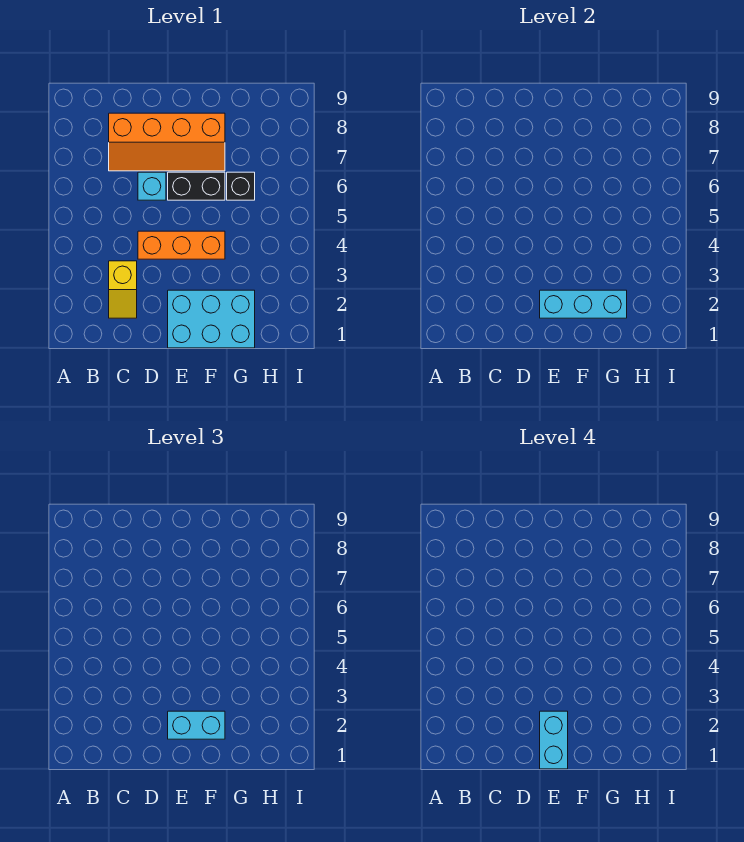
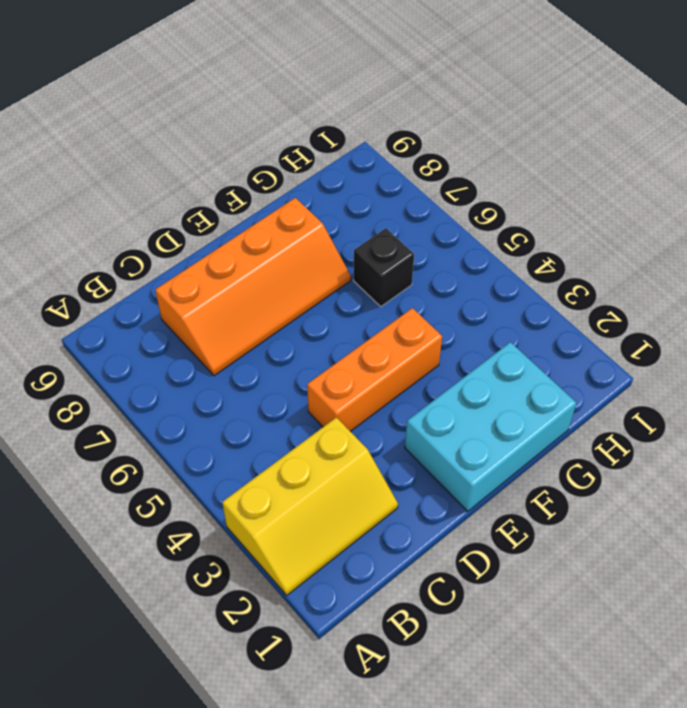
yellow 2x3 slope [222,417,398,595] -> yellow 1x2 slope [109,261,137,318]
none -> cyan 1x1 brick [138,172,166,200]
none -> black 1x2 brick [168,172,225,200]

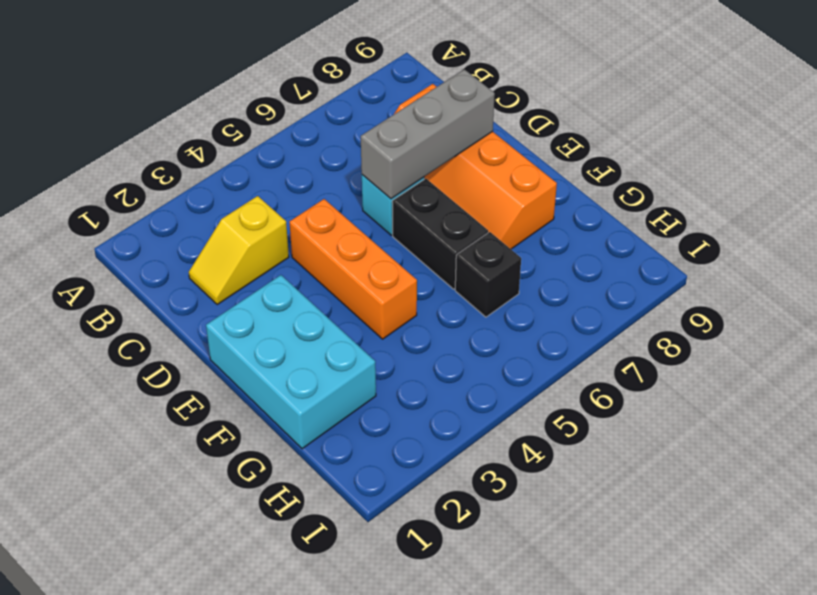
grey 1x3 brick [361,69,495,199] -> none
none -> cyan 1x3 brick [540,290,627,318]
none -> cyan 1x2 brick [168,711,225,739]

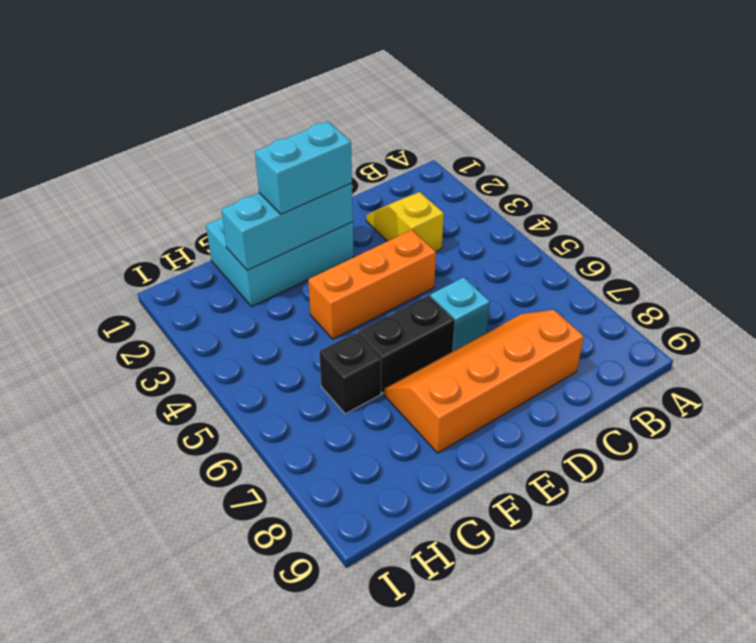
none -> cyan 1x2 brick [540,711,568,769]

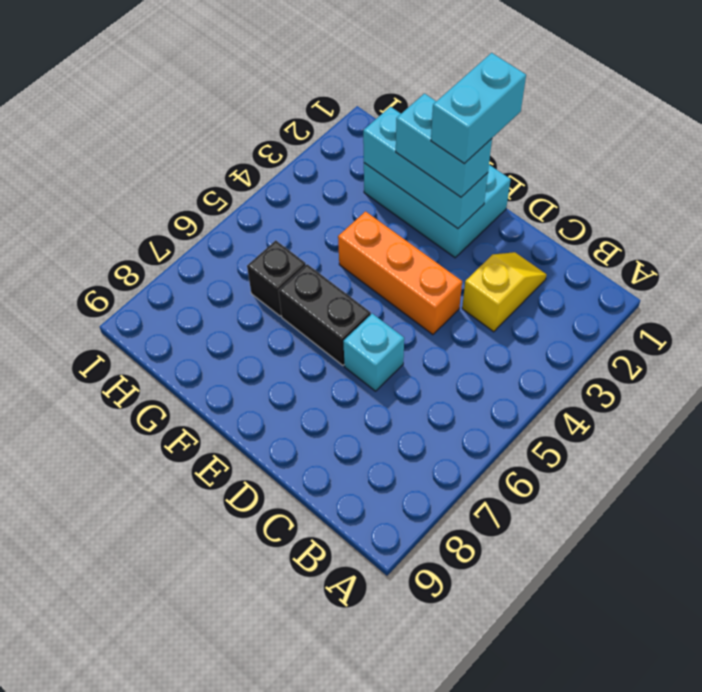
none -> orange 2x4 slope [109,113,225,171]

